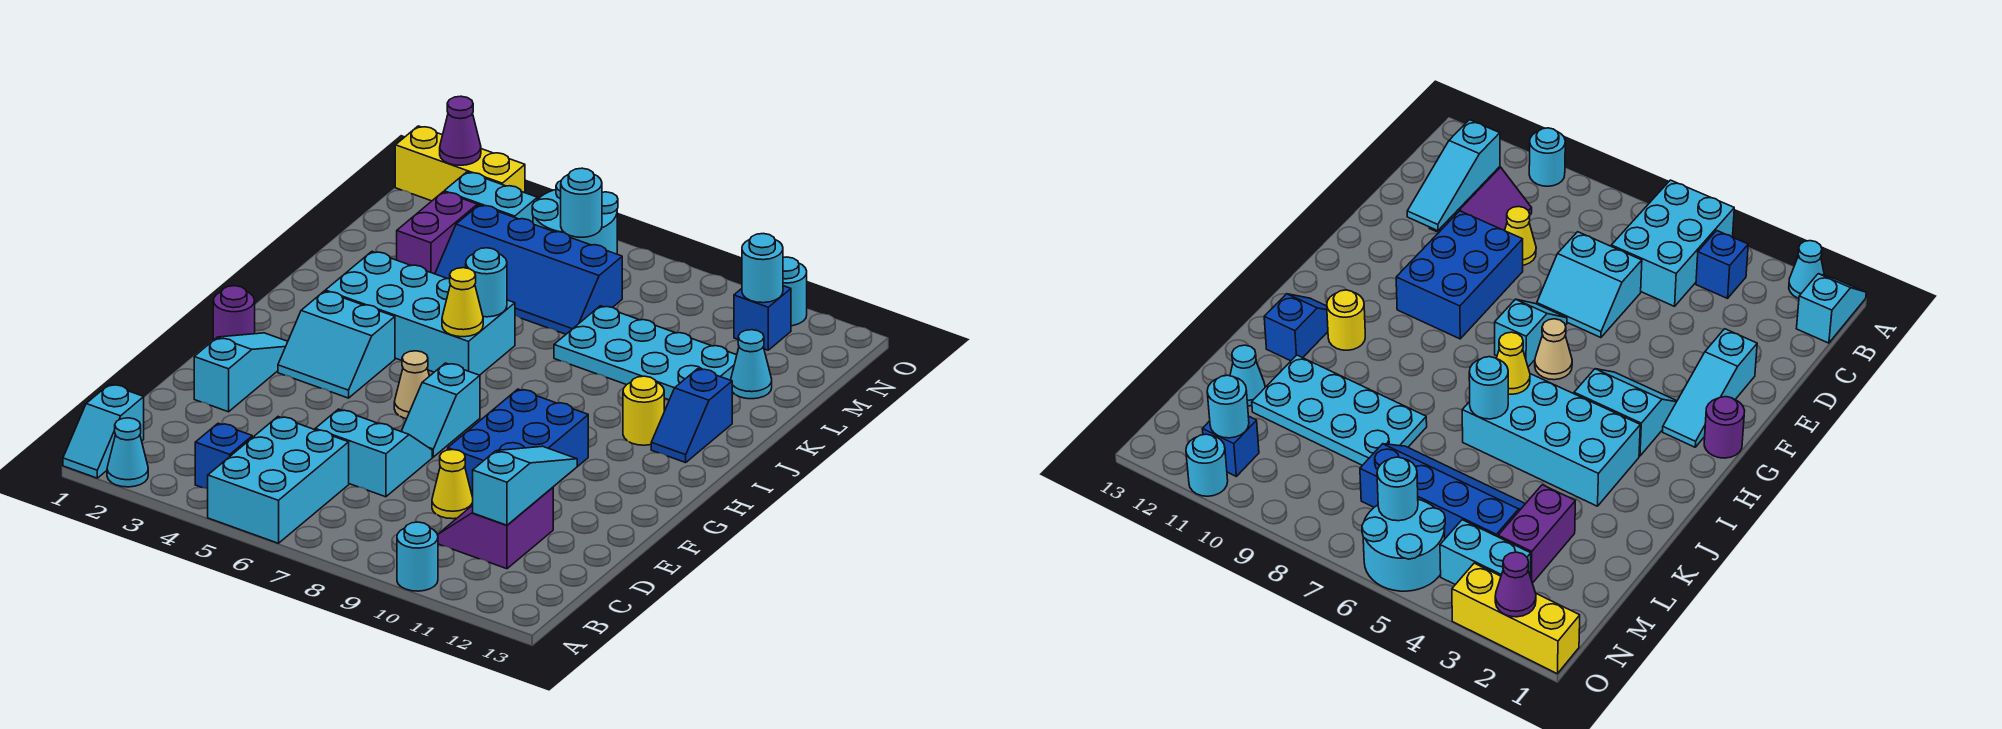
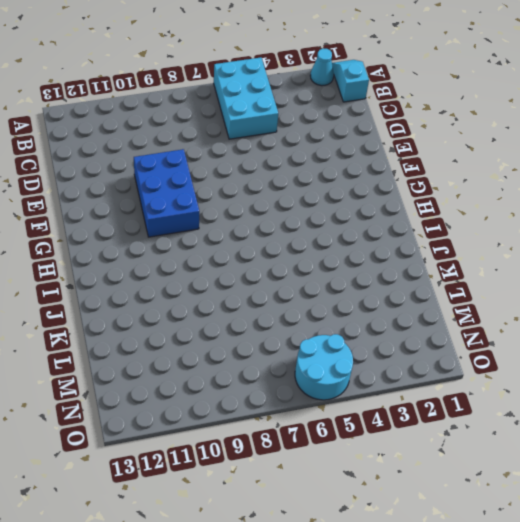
none -> cyan 1x1 round brick [397,522,438,591]
none -> blue 1x1 brick [195,423,252,489]
none -> purple 2x2 slope [438,487,553,569]
none -> cyan 2x2 slope [315,409,432,497]

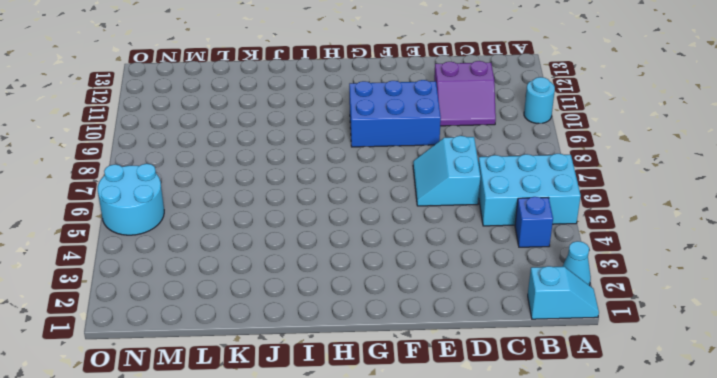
none -> yellow 1x1 cone [432,450,473,519]
none -> cyan 1x3 slope [194,333,288,412]
none -> cyan 1x2 slope [401,363,480,457]
none -> purple 1x1 round brick [213,286,255,340]

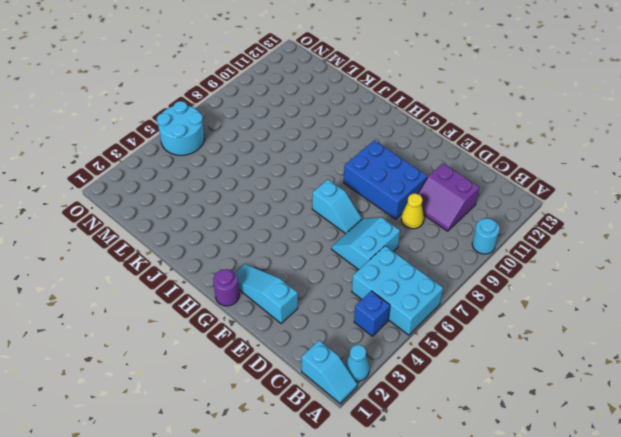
none -> cyan 2x2 slope [278,291,395,398]
none -> tan 1x1 cone [394,351,429,419]
none -> cyan 2x4 brick [325,252,515,375]
none -> yellow 1x1 round brick [623,376,664,445]

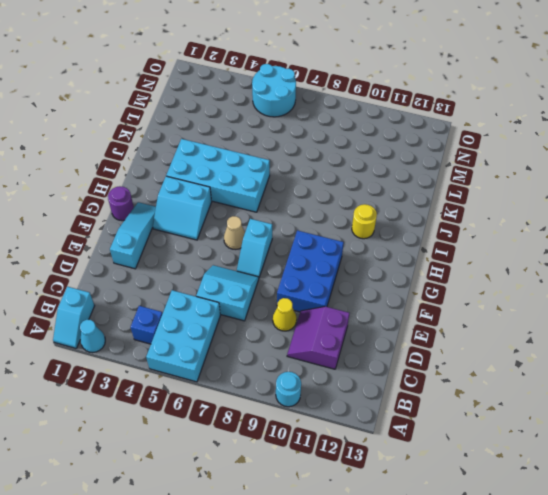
none -> blue 1x2 slope [651,369,732,463]
none -> cyan 2x4 plate [554,306,737,400]
none -> purple 1x2 brick [397,192,478,274]
none -> blue 2x4 slope [435,205,622,334]

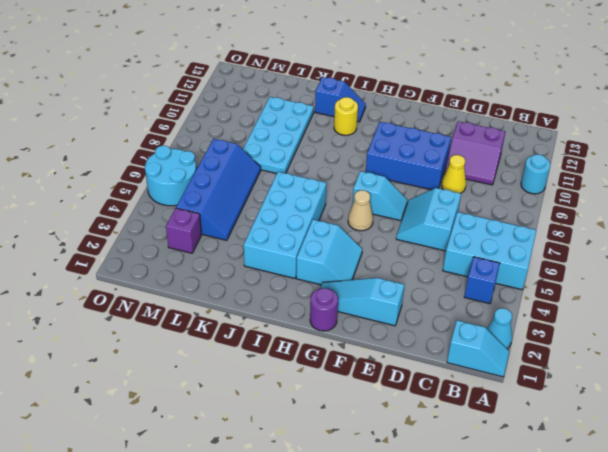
purple 1x1 brick [166,208,201,253] -> purple 1x2 brick [397,192,478,274]
none -> cyan 1x1 cone [731,330,772,399]
none -> cyan 1x2 brick [444,172,537,222]
none -> blue 1x1 brick [734,286,791,350]
none -> yellow 1x3 brick [395,126,525,201]

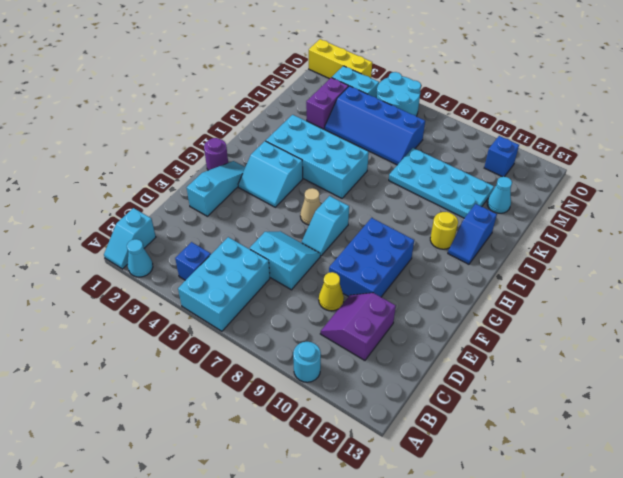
none -> cyan 1x1 round brick [783,257,807,326]
none -> cyan 1x3 slope [473,446,577,525]
none -> yellow 1x1 cone [442,268,483,337]
none -> cyan 1x1 round brick [466,248,507,317]

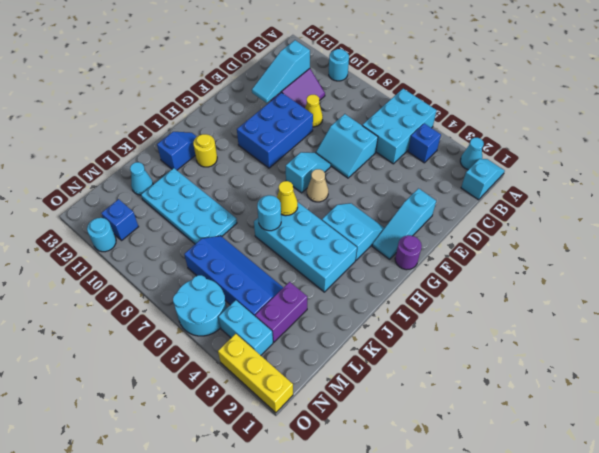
none -> cyan 1x1 round brick [561,168,602,237]
none -> cyan 1x1 round brick [742,234,783,303]
none -> purple 1x1 cone [440,96,481,165]

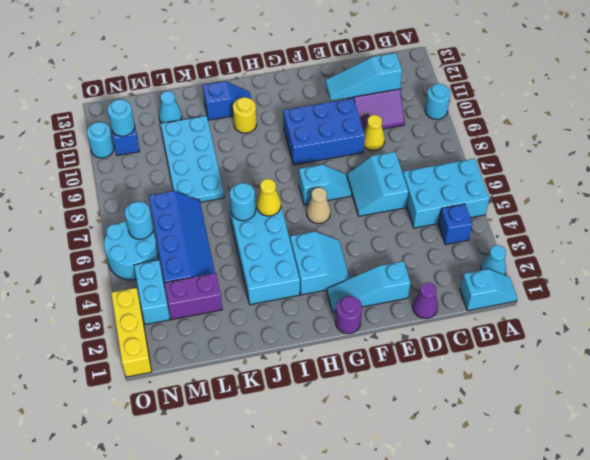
purple 1x1 cone [412,282,438,319] -> purple 1x1 cone moved to [440,96,481,165]

